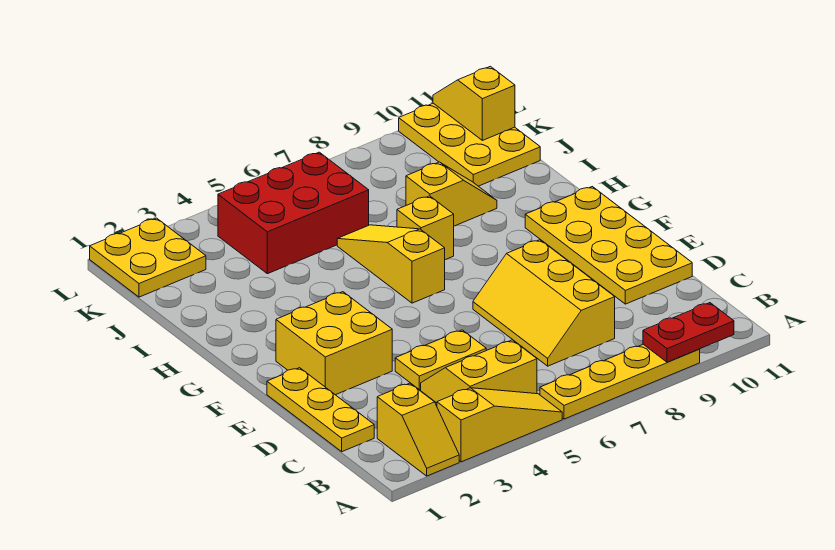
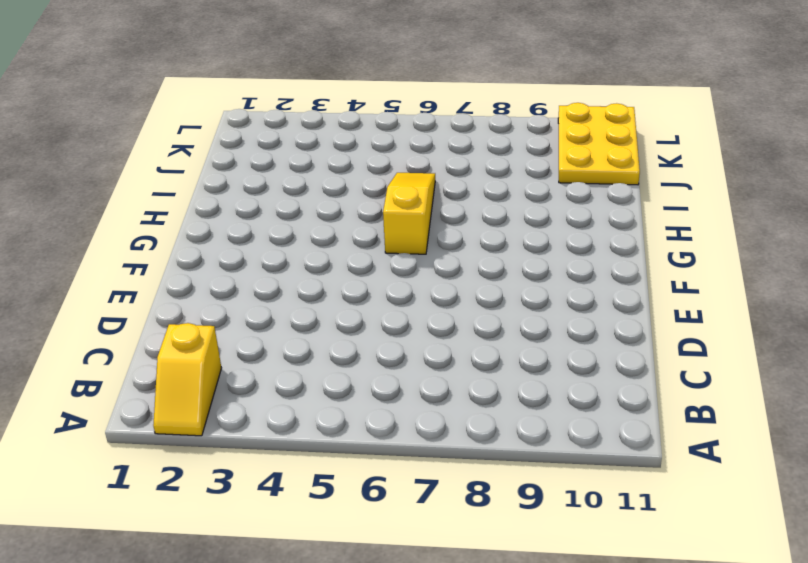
none -> yellow 1x3 slope [437,388,562,462]
none -> yellow 1x4 plate [540,344,700,419]
none -> yellow 2x2 slope [421,340,537,403]

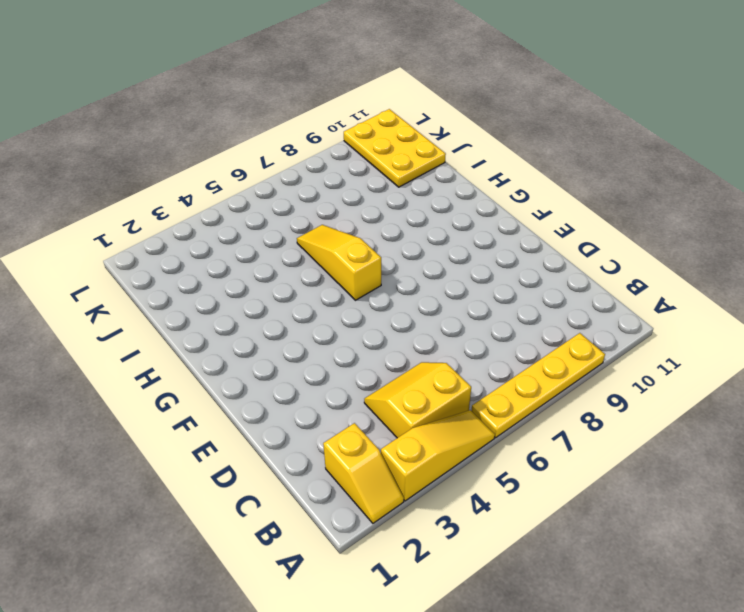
none -> yellow 1x3 plate [267,368,374,452]
none -> yellow 2x3 slope [473,240,615,366]
none -> yellow 1x2 plate [395,330,486,390]

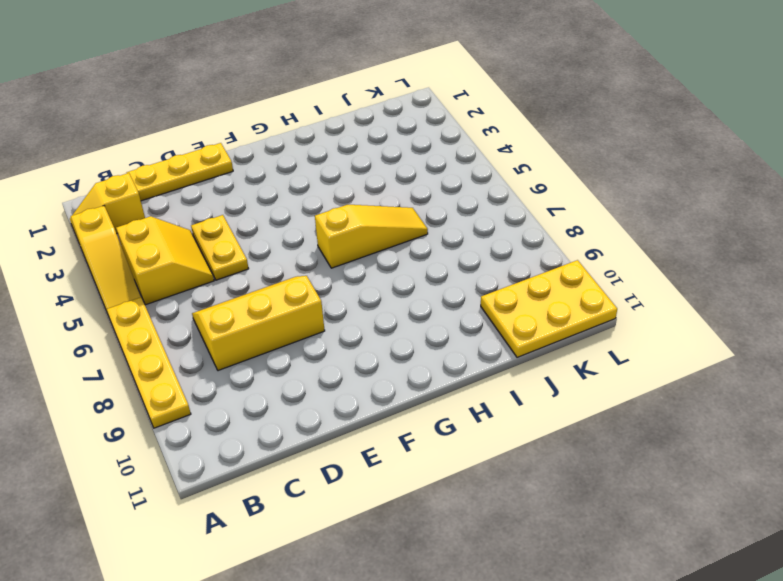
none -> yellow 2x4 plate [525,187,692,304]
none -> yellow 2x2 brick [276,292,392,395]
none -> yellow 1x1 brick [397,196,454,260]

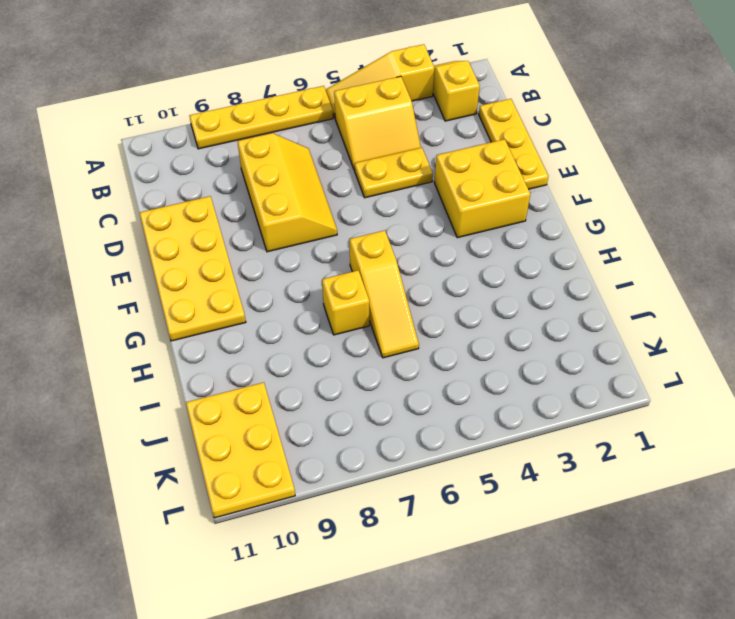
none -> yellow 1x2 slope [406,162,497,226]
none -> red 2x3 brick [218,152,369,274]
none -> yellow 2x2 plate [90,218,206,297]

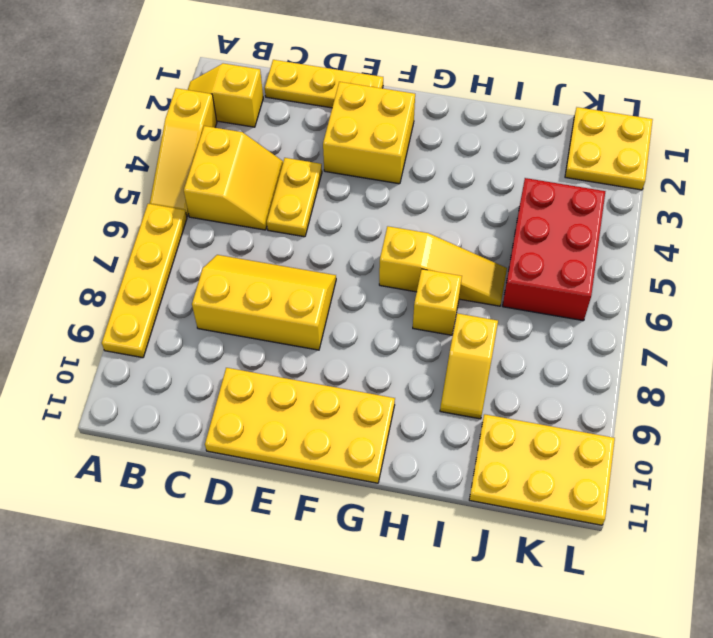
none -> red 1x2 plate [643,303,734,362]
none -> yellow 1x2 slope [433,66,515,140]

